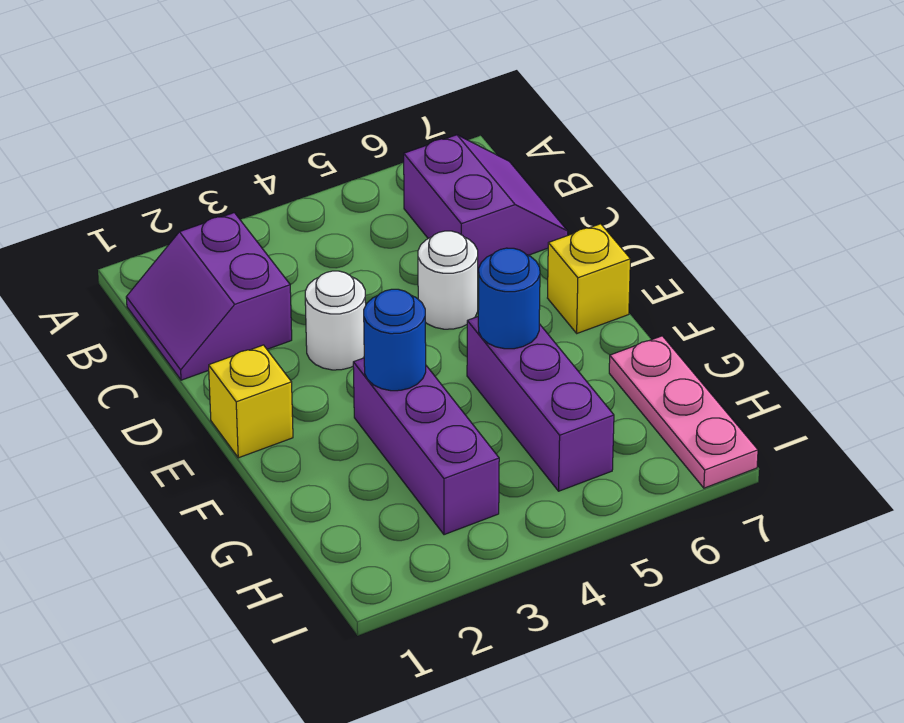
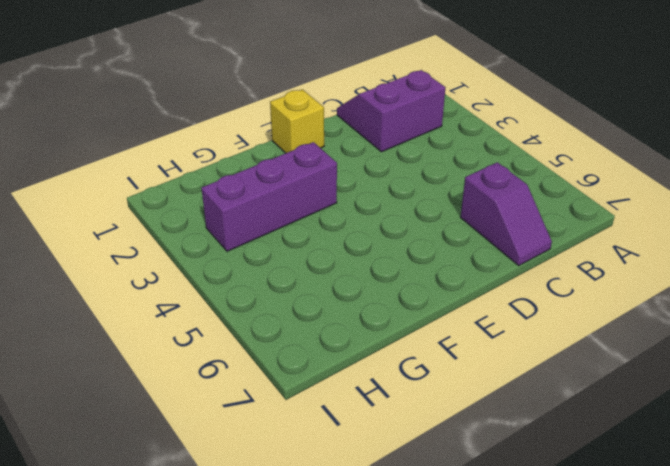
purple 1x2 slope [461,162,552,265] -> purple 2x2 slope [404,135,568,273]
none -> white 1x1 round brick [305,271,366,370]
none -> white 1x1 round brick [418,231,478,329]

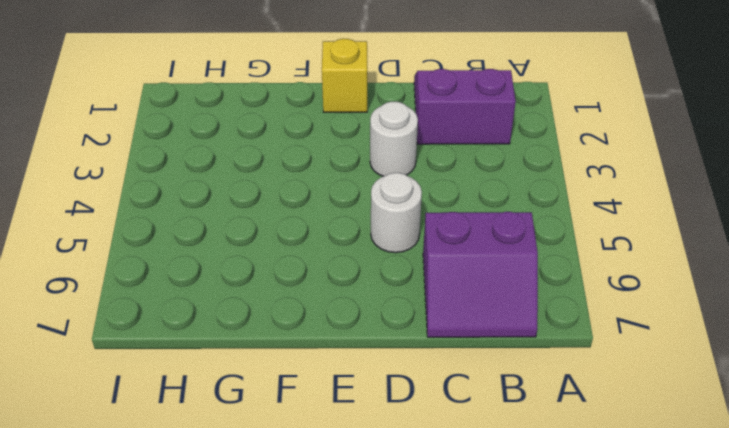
none -> yellow 1x1 brick [548,224,630,333]
none -> purple 1x3 brick [353,358,499,535]

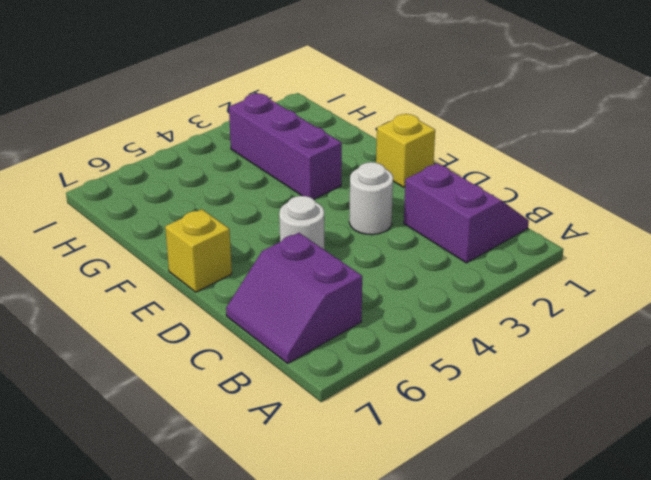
none -> purple 1x3 brick [467,317,614,491]
none -> pink 1x3 plate [609,336,758,488]

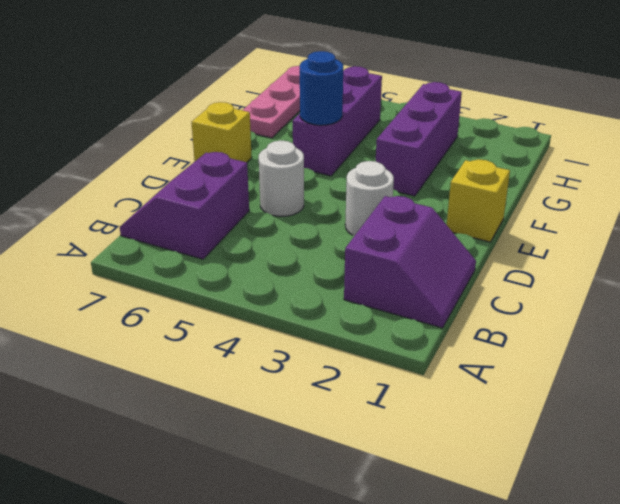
none -> blue 1x1 round brick [364,289,426,391]

